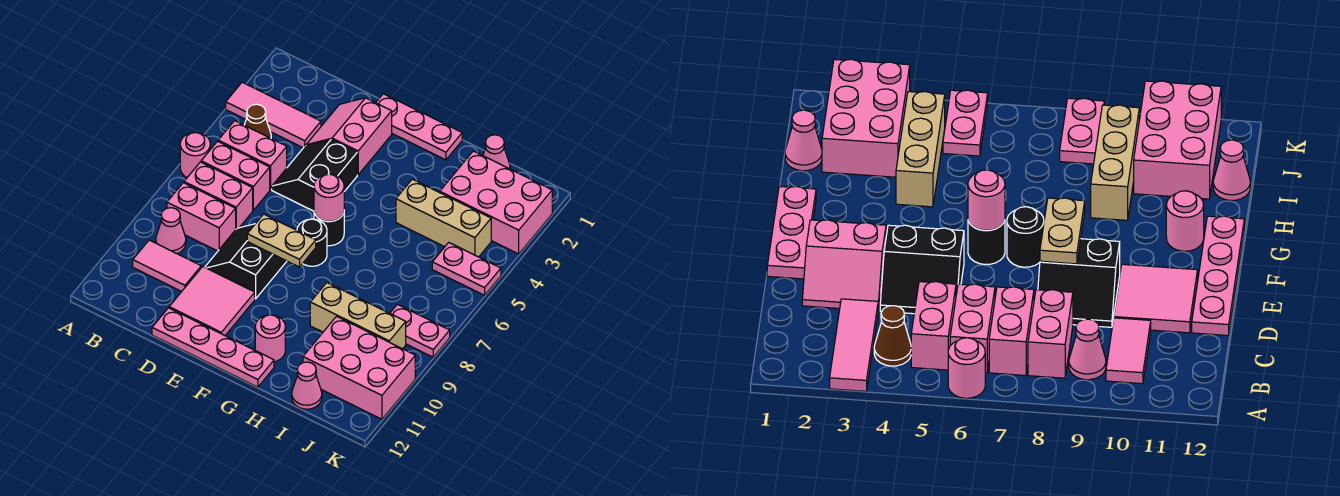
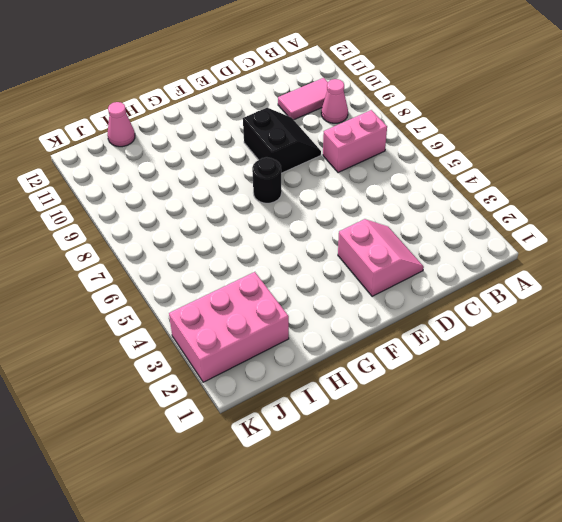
none -> pink 1x3 tile [226,82,321,148]
none -> pink 1x1 round brick [180,132,210,177]
none -> brown 1x1 cone [245,104,271,138]

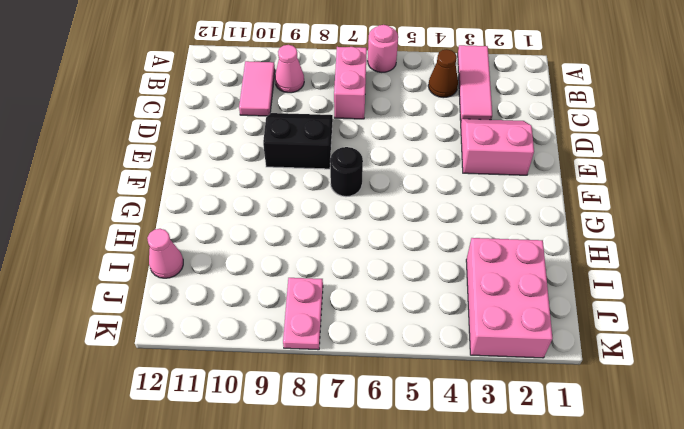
none -> pink 1x2 brick [218,121,287,190]
none -> pink 1x2 brick [201,141,270,210]
none -> pink 1x2 brick [167,183,236,251]

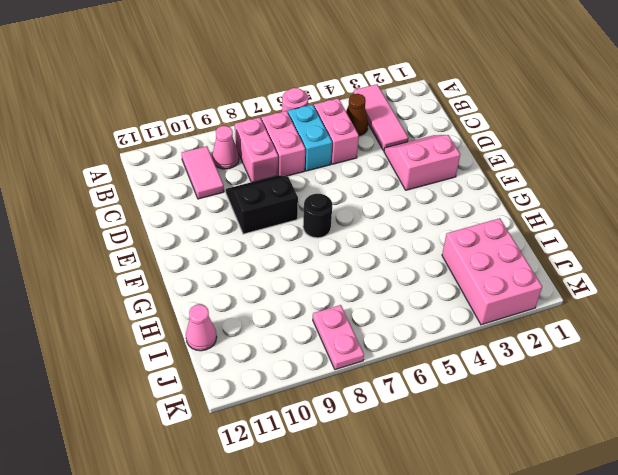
cyan 1x2 brick [288,105,332,171] -> pink 1x2 brick [201,141,270,210]
none -> black 2x2 slope [272,139,357,211]
none -> pink 2x2 tile [169,267,255,335]
none -> pink 1x4 plate [152,308,274,387]

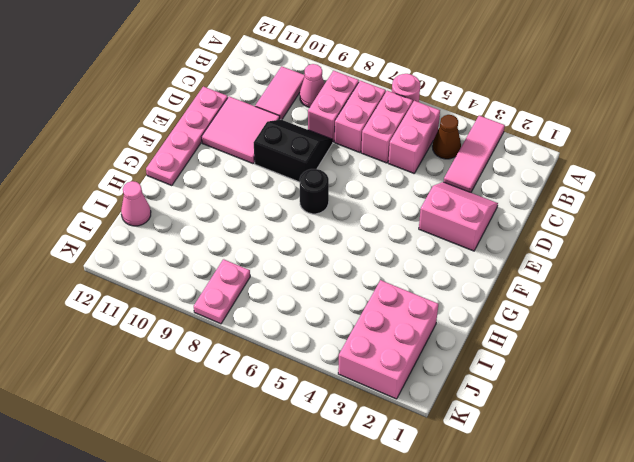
none -> black 2x2 slope [272,139,357,211]
none -> pink 1x3 plate [376,94,462,160]
none -> black 1x1 round brick [314,212,344,246]

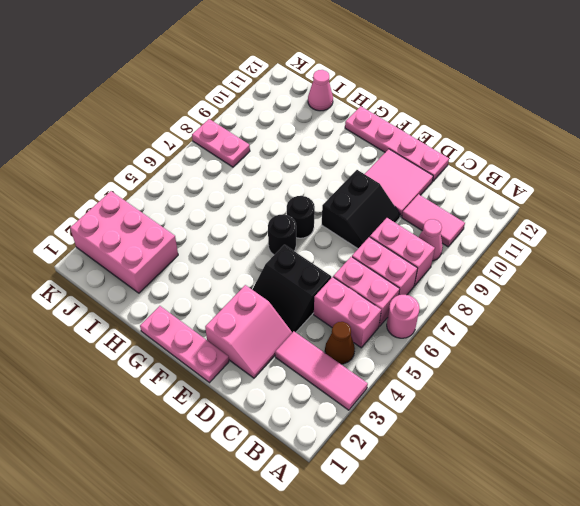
black 2x2 slope [252,245,331,333] -> black 2x2 slope turned to [272,139,357,211]
none -> pink 1x1 round brick [255,315,285,362]
none -> tan 1x3 brick [396,179,491,257]
none -> tan 1x3 brick [310,283,406,349]

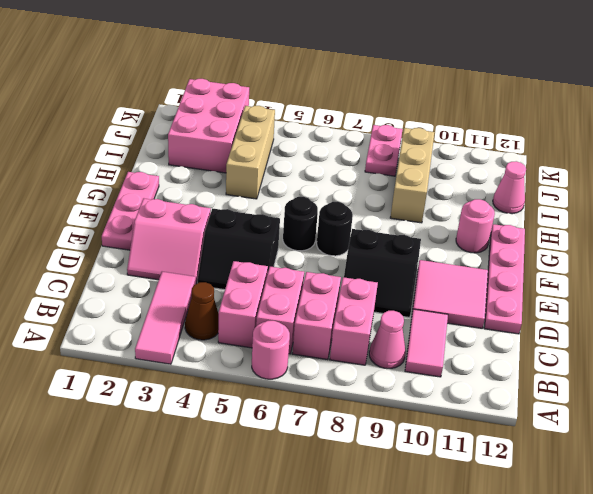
none -> pink 1x1 cone [483,135,510,169]
none -> pink 2x3 brick [303,316,415,419]
none -> pink 1x2 plate [432,243,501,295]

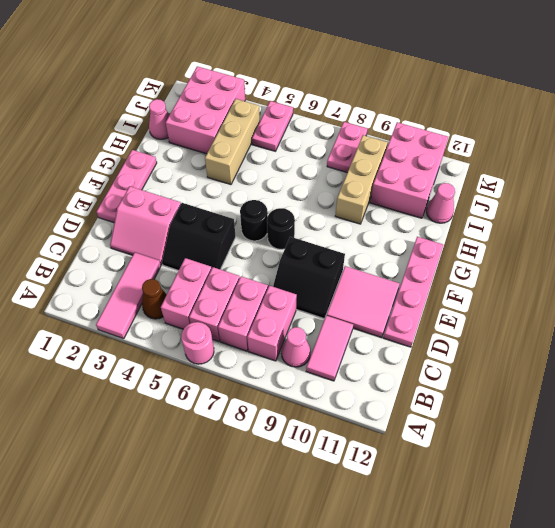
none -> pink 1x1 round brick [255,315,285,362]
none -> tan 1x2 plate [247,214,316,267]
none -> pink 1x1 round brick [314,174,344,221]

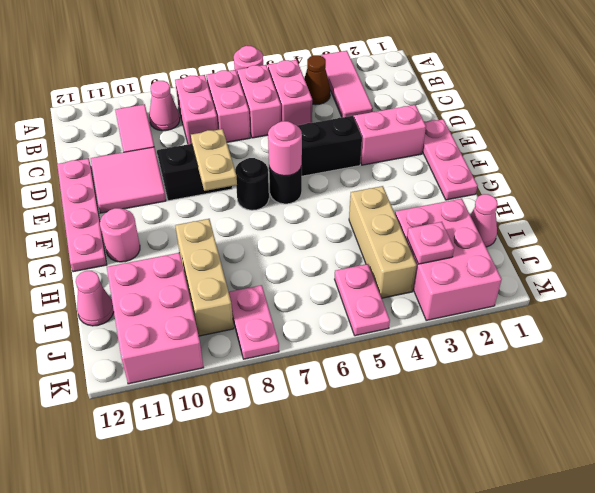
pink 1x1 plate [407,222,454,264] -> none

